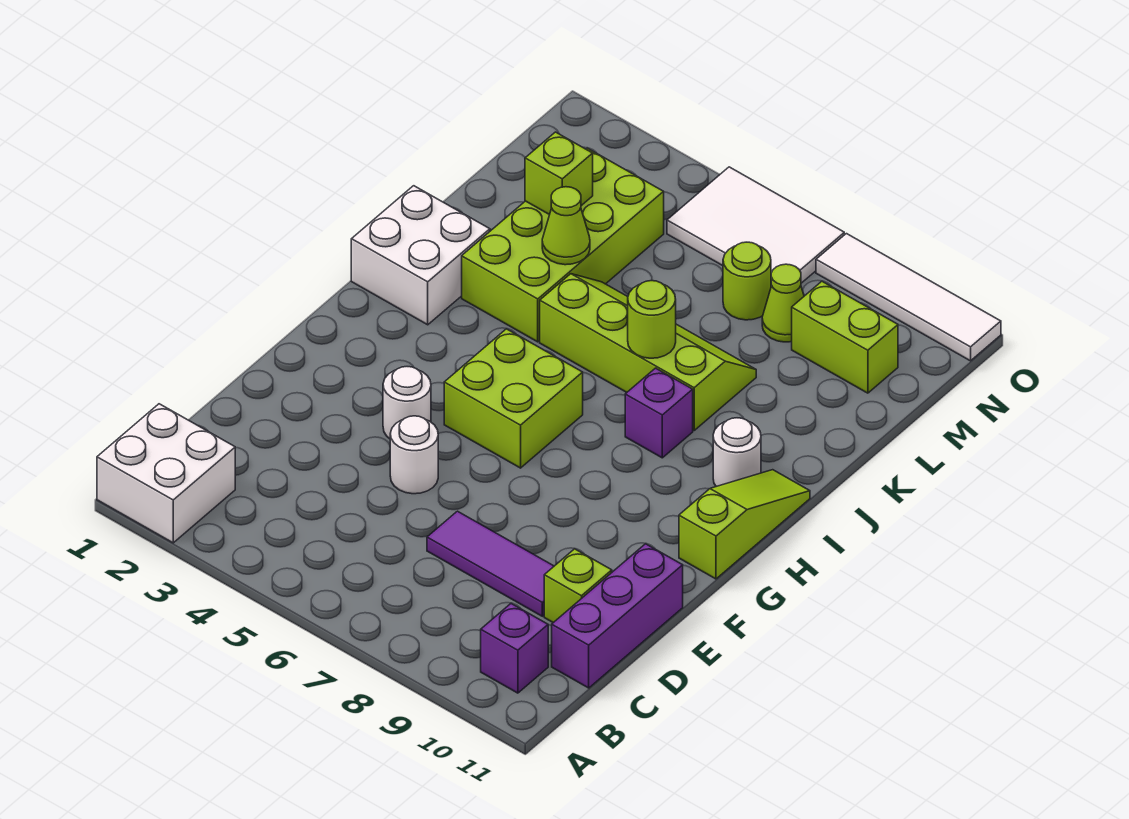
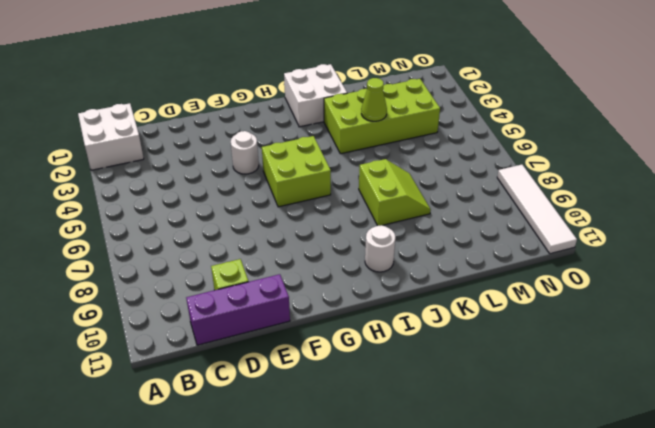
lime 2x2 slope [359,159,431,226] -> lime 2x4 slope [540,274,756,430]
none -> purple 1x1 brick [481,604,548,693]
none -> purple 1x3 tile [427,511,554,616]
none -> white 1x1 round brick [390,416,438,494]

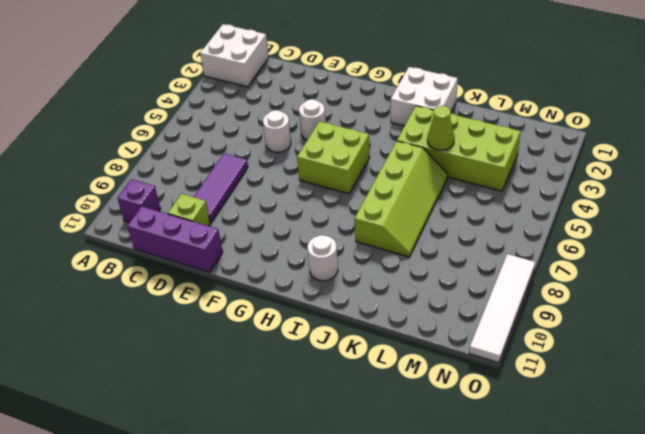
none -> lime 1x3 slope [679,470,810,579]
none -> purple 1x1 brick [625,368,693,458]
none -> lime 1x1 round brick [723,242,771,320]

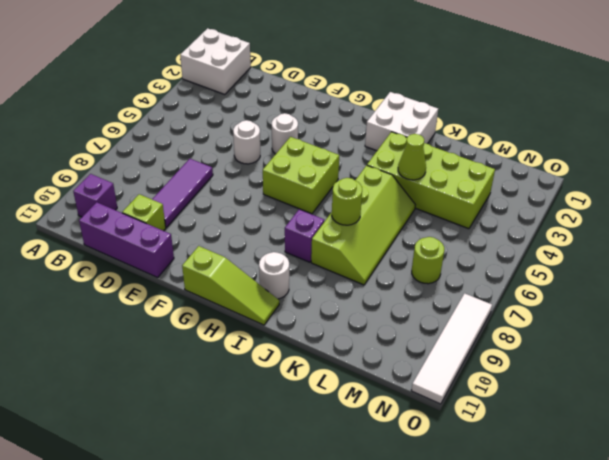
none -> lime 1x1 cone [762,264,804,342]
none -> lime 1x2 brick [792,281,898,393]
none -> white 2x3 tile [667,167,844,286]

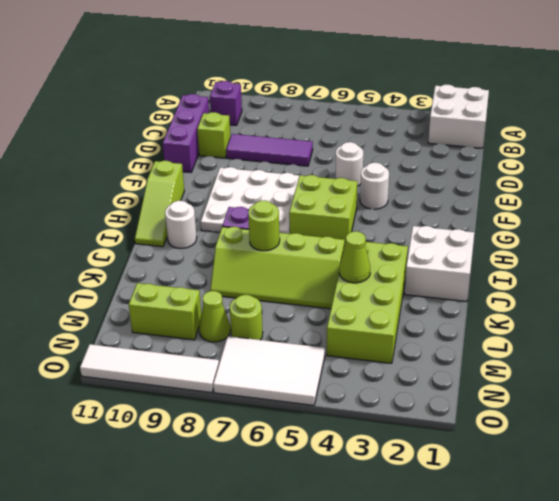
white 3x3 plate [201,167,300,234] -> none
none -> lime 1x1 brick [525,132,593,215]

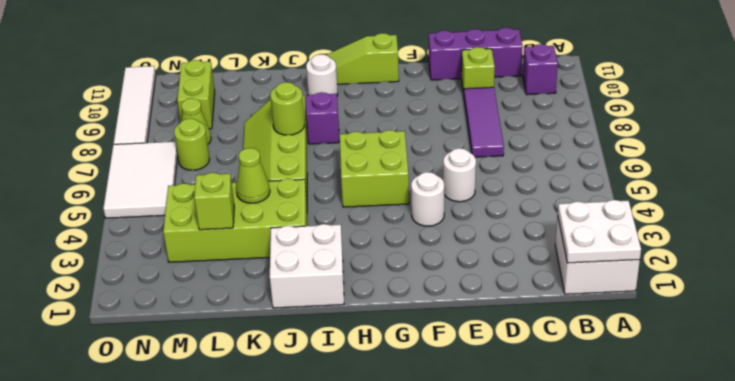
white 2x2 plate [558,200,641,263] -> none

